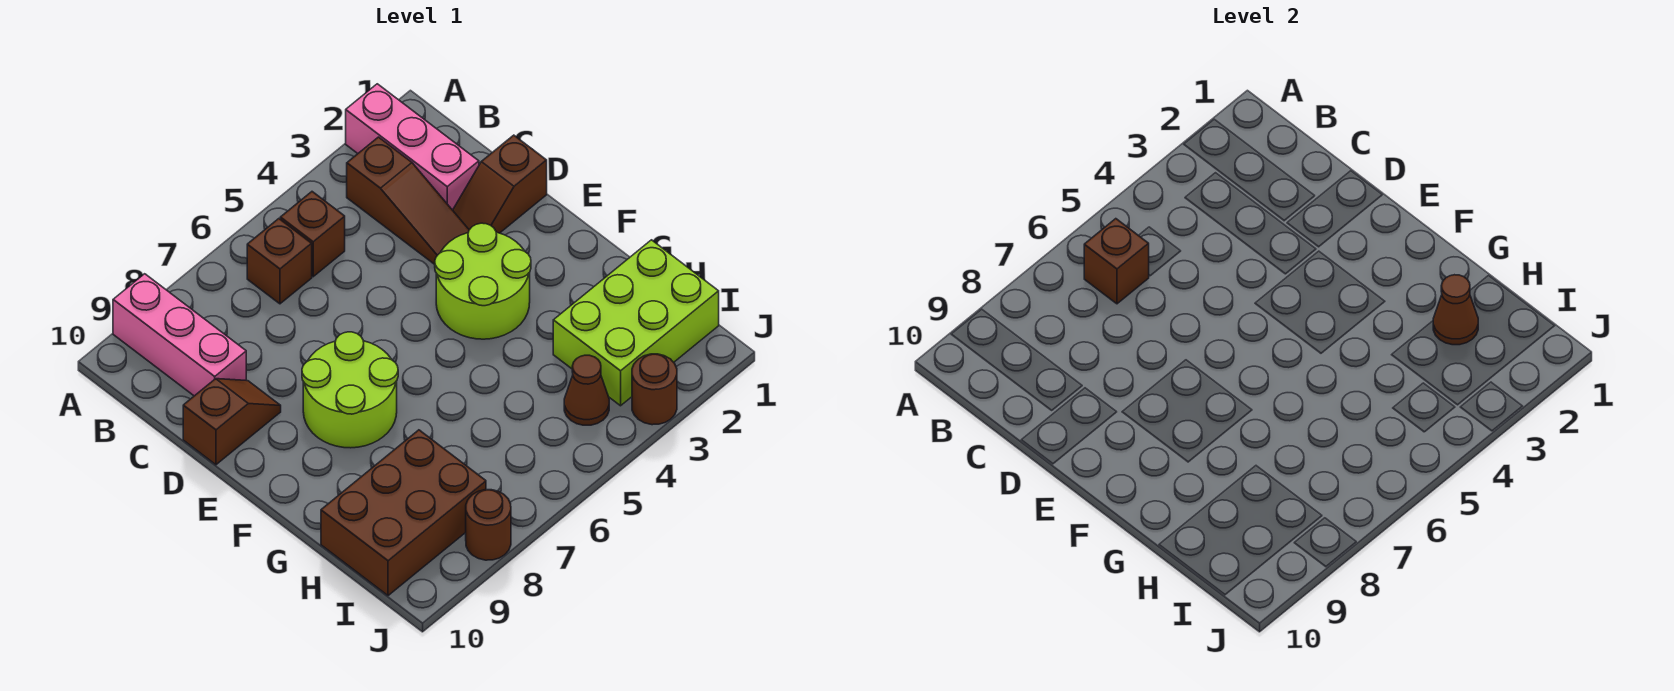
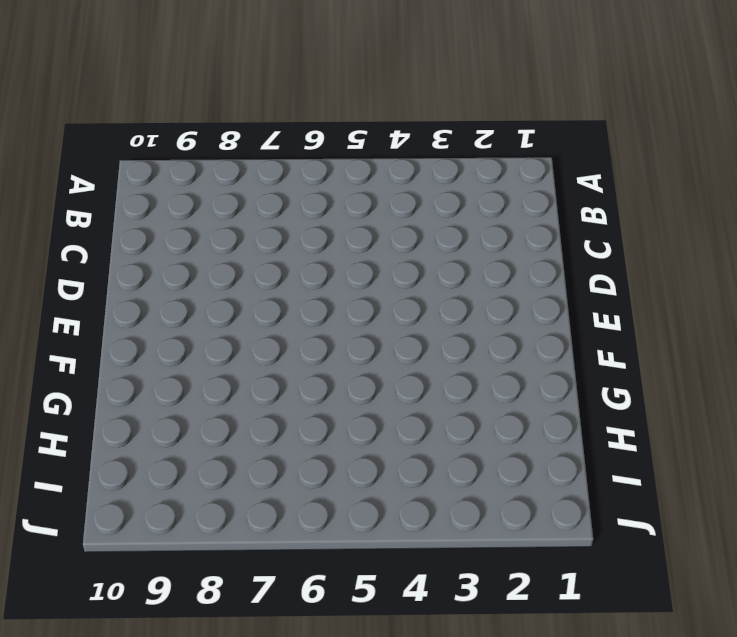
none -> pink 1x3 brick [346,84,479,210]
none -> pink 1x3 brick [113,274,246,396]
none -> brown 1x3 slope [347,137,469,264]

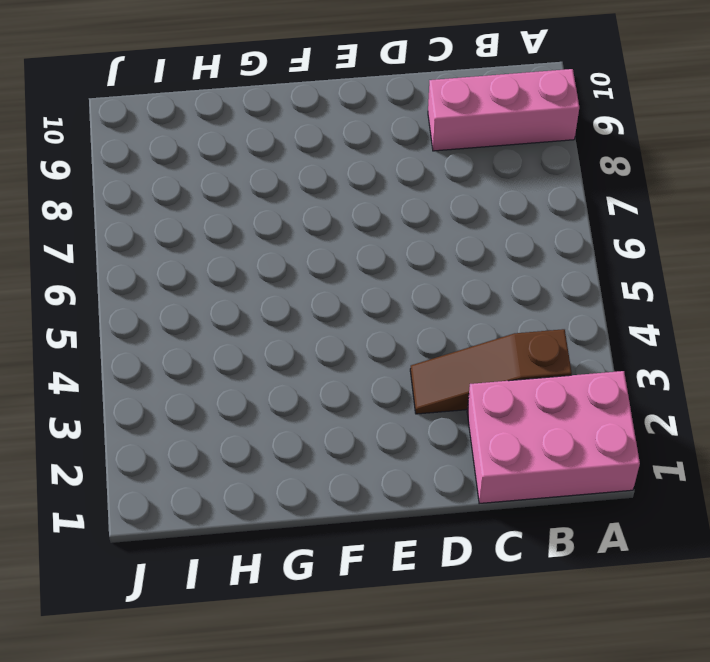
pink 2x3 brick [467,371,640,504] -> pink 1x3 brick [346,84,479,210]
none -> brown 1x1 brick [280,192,345,277]
none -> brown 1x1 brick [247,219,312,304]
none -> brown 1x2 slope [453,135,547,233]

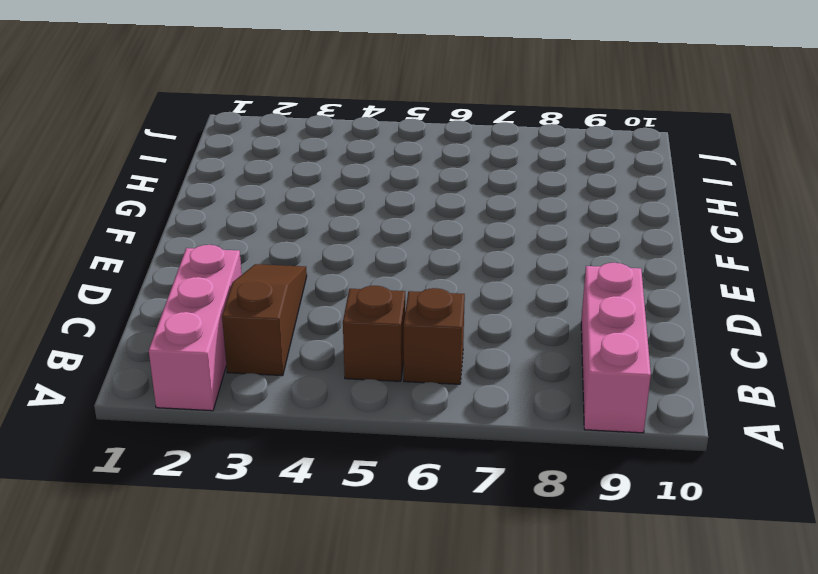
none -> brown 1x2 slope [453,135,547,233]
none -> brown 1x2 slope [183,379,281,465]
none -> lime 2x2 round brick [435,223,531,339]

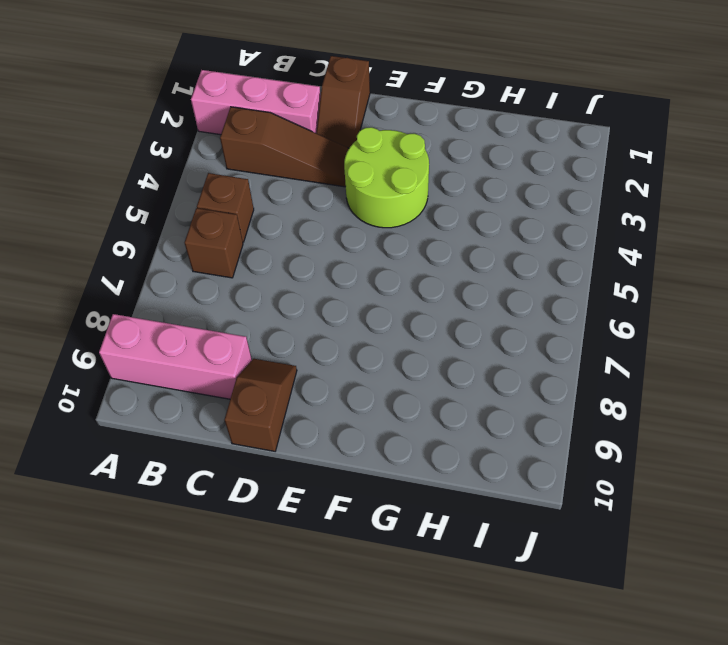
none -> lime 2x2 round brick [302,332,398,448]
none -> lime 2x3 brick [553,240,719,406]
none -> brown 2x3 brick [321,430,486,596]

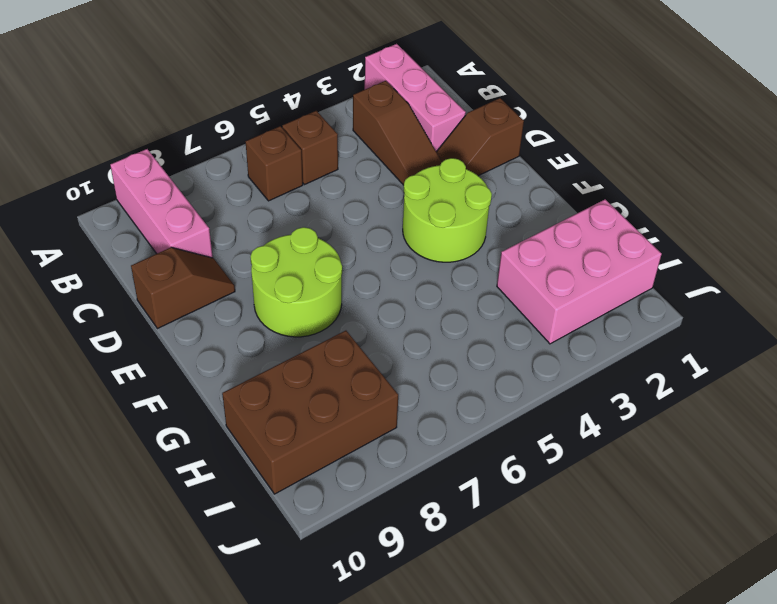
pink 2x3 brick [497,199,662,344] -> lime 2x3 brick [553,240,719,406]
none -> brown 1x1 cone [564,355,609,425]
none -> brown 1x1 round brick [632,354,677,425]
none -> brown 1x1 round brick [466,490,511,560]

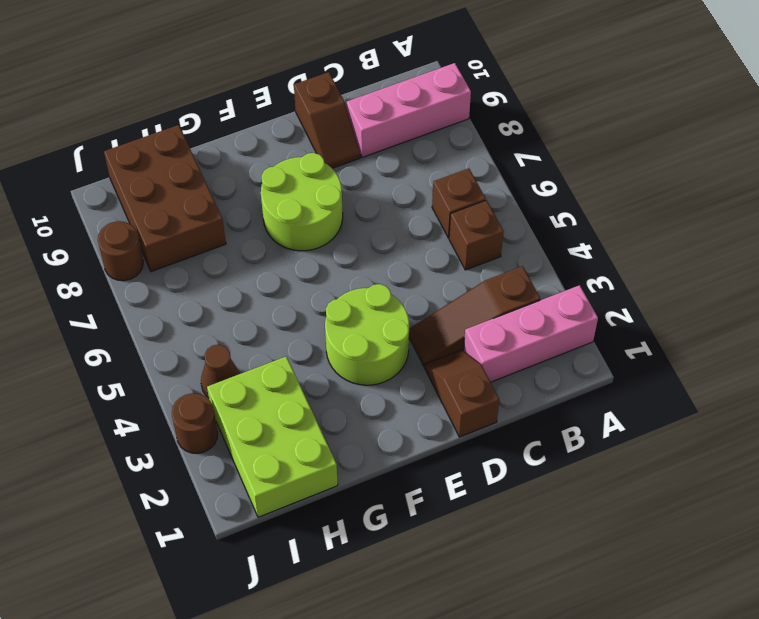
none -> brown 1x1 brick [1084,219,1149,304]
none -> brown 1x1 cone [1433,275,1478,345]

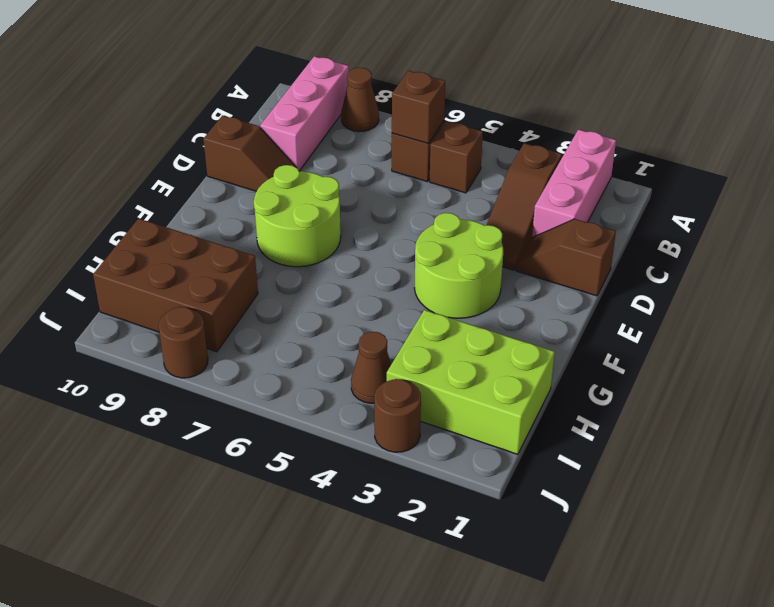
brown 1x1 cone [341,68,379,132] -> brown 1x1 cone moved to [1433,275,1478,345]

